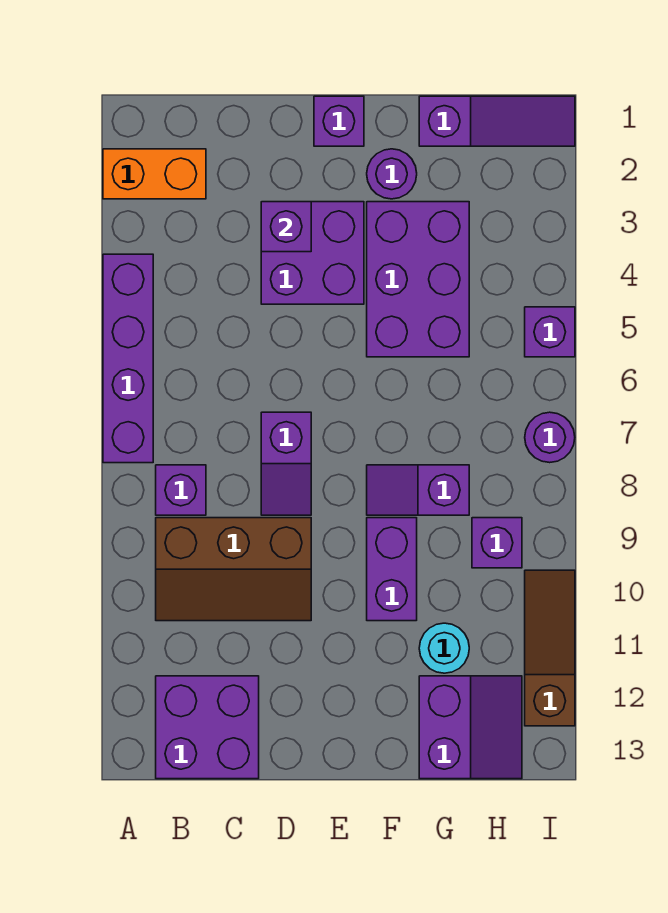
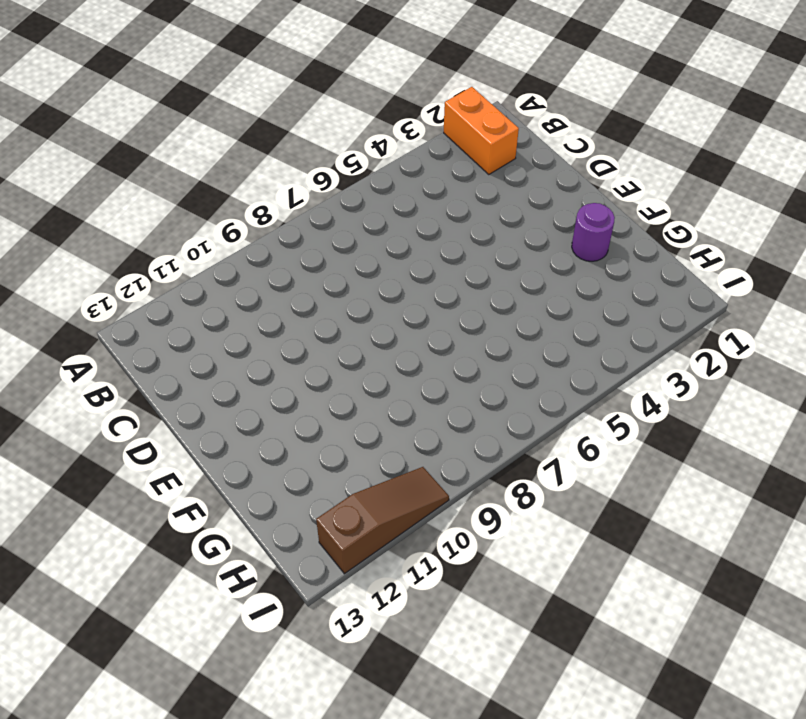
none -> purple 1x4 brick [103,254,153,463]
none -> purple 1x1 brick [156,465,206,515]
none -> brown 2x3 slope [156,518,311,621]

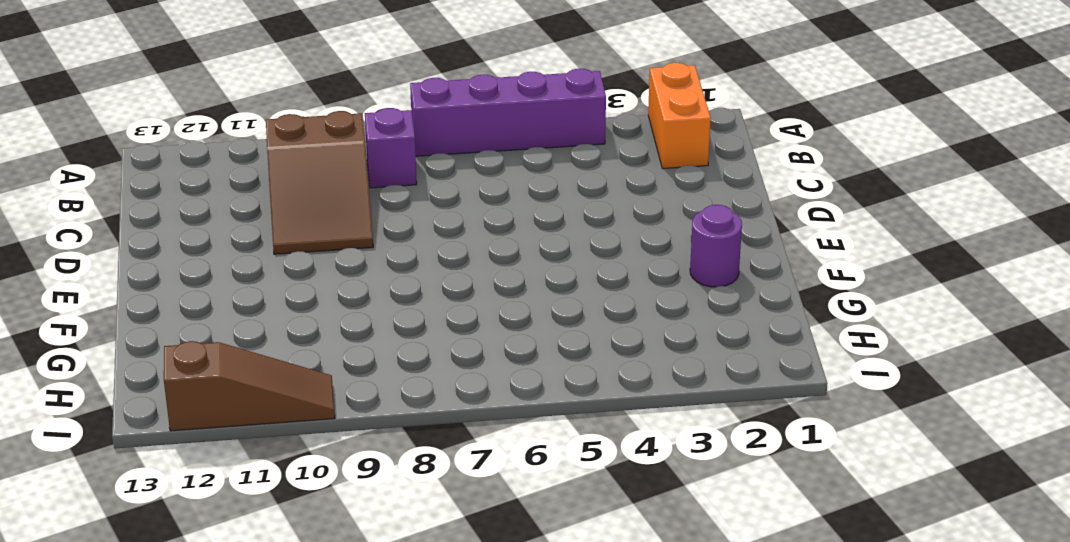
brown 2x3 slope [266,111,373,254] -> brown 2x3 slope turned to [156,518,311,621]
none -> purple 2x2 brick [156,676,259,779]
none -> purple 2x2 brick [261,202,364,304]
none -> purple 1x2 slope [261,412,311,515]

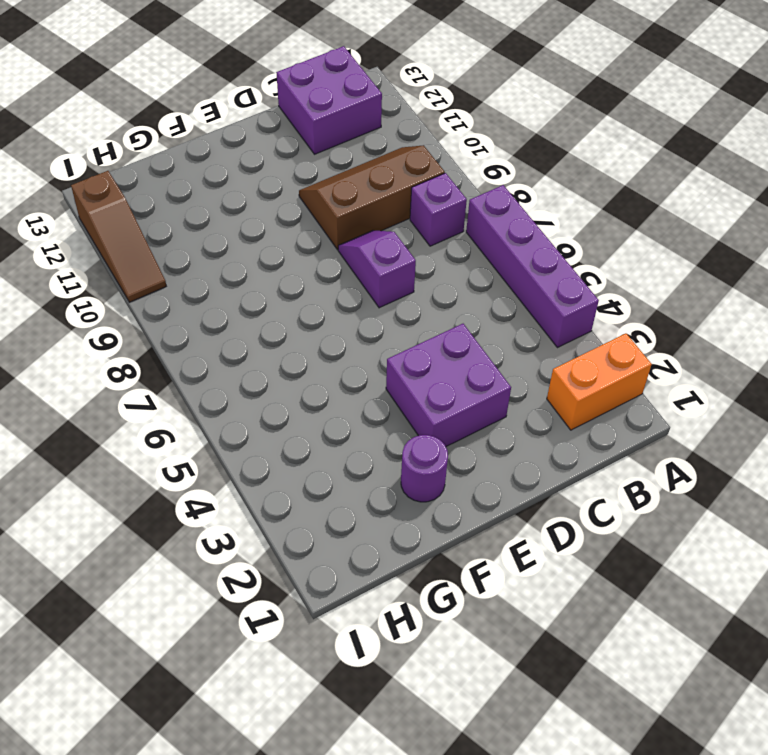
none -> purple 1x1 brick [314,96,364,146]
none -> purple 2x3 brick [367,202,469,357]
none -> purple 1x2 slope [367,465,469,515]

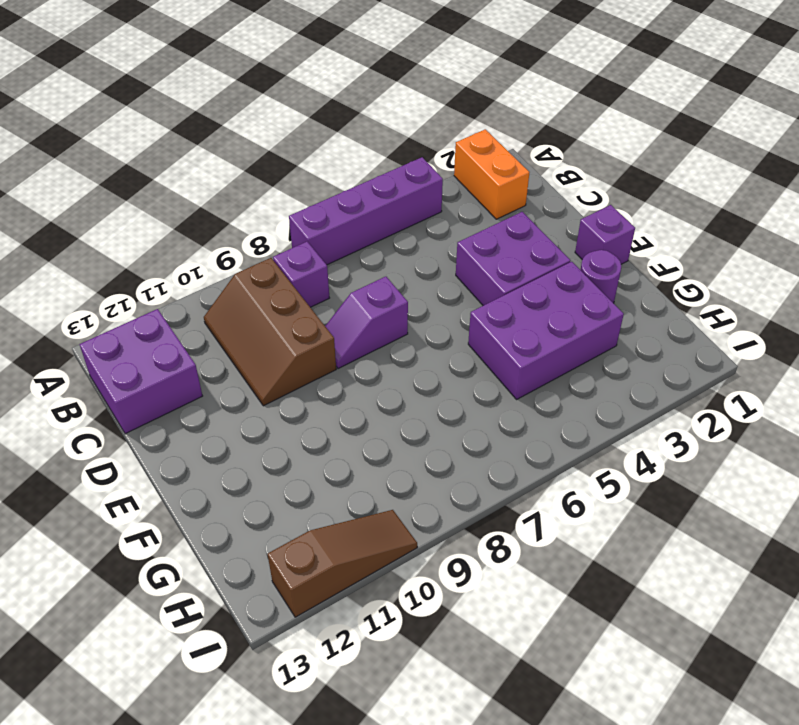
none -> purple 1x2 slope [367,465,469,515]
none -> purple 1x2 brick [367,518,417,621]
none -> purple 1x3 slope [419,96,575,146]

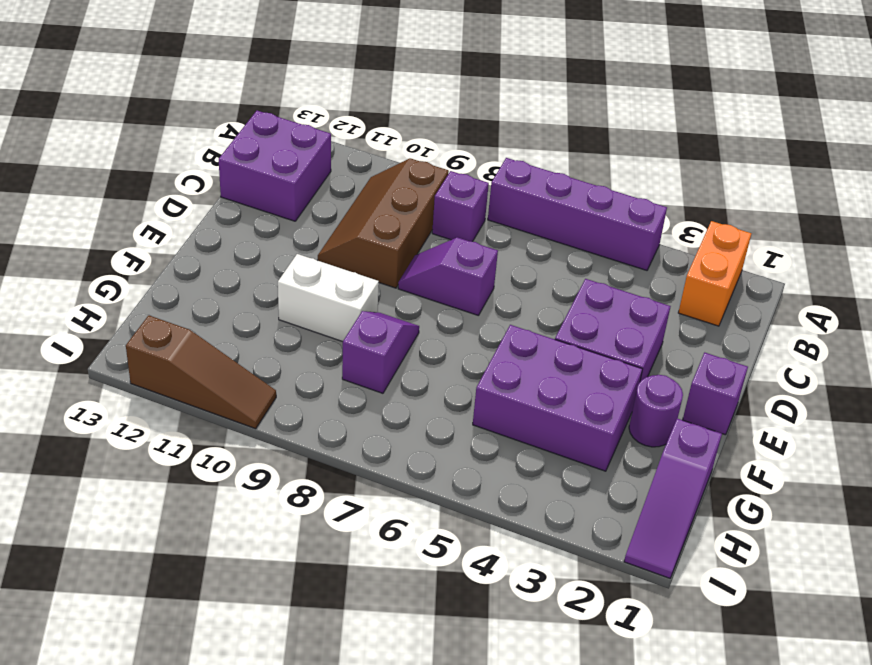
white 1x2 brick [278,254,379,342] -> purple 1x2 brick [367,518,417,621]
none -> cyan 1x1 round brick [419,623,469,673]
none -> purple 2x2 slope [419,676,522,779]
none -> purple 1x1 brick [472,518,522,568]

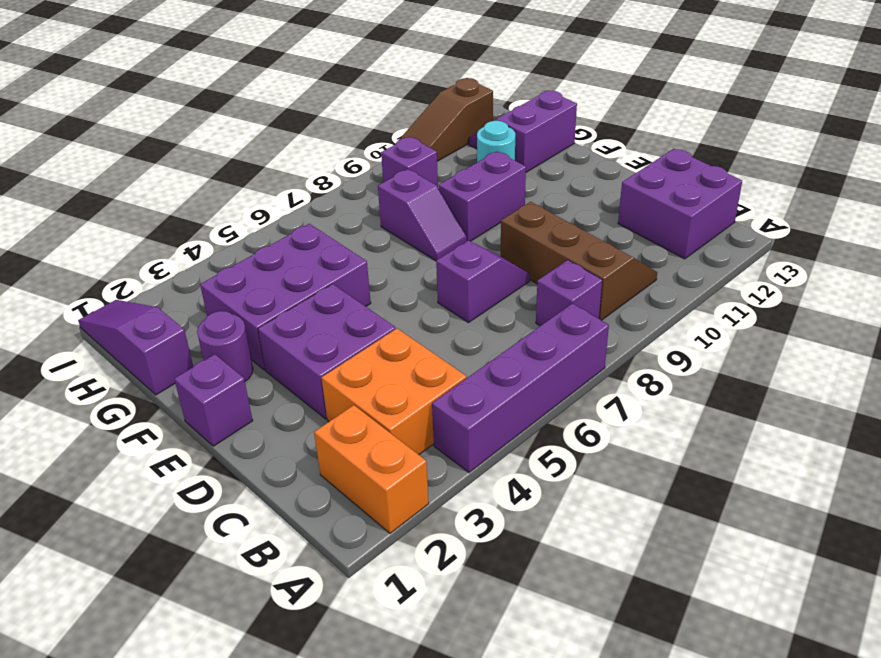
orange 2x2 brick [322,329,466,455] -> none
none -> purple 1x1 brick [525,307,575,357]
none -> purple 1x1 round brick [525,412,575,463]
none -> purple 1x1 brick [261,202,311,252]

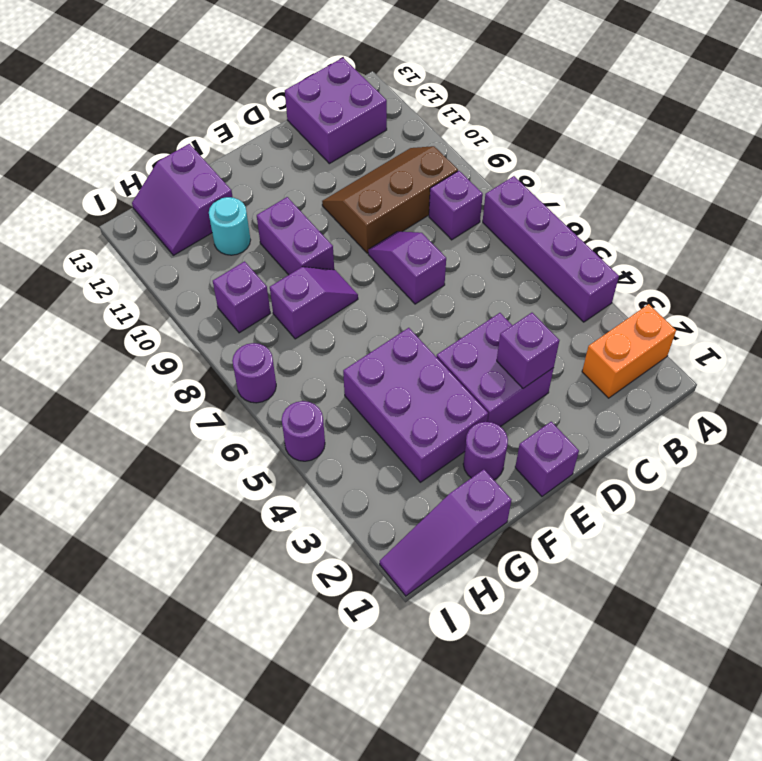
purple 1x1 round brick [282,401,325,461] -> purple 1x1 brick [525,307,575,357]
none -> brown 1x3 slope [525,570,575,726]

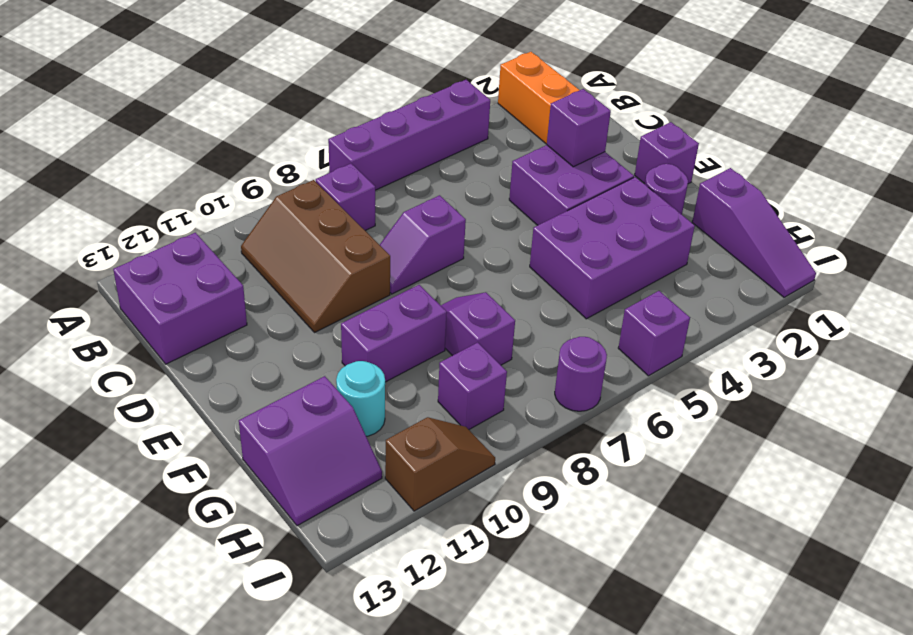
brown 1x2 slope [385,417,495,511] -> brown 1x3 slope [525,570,575,726]

